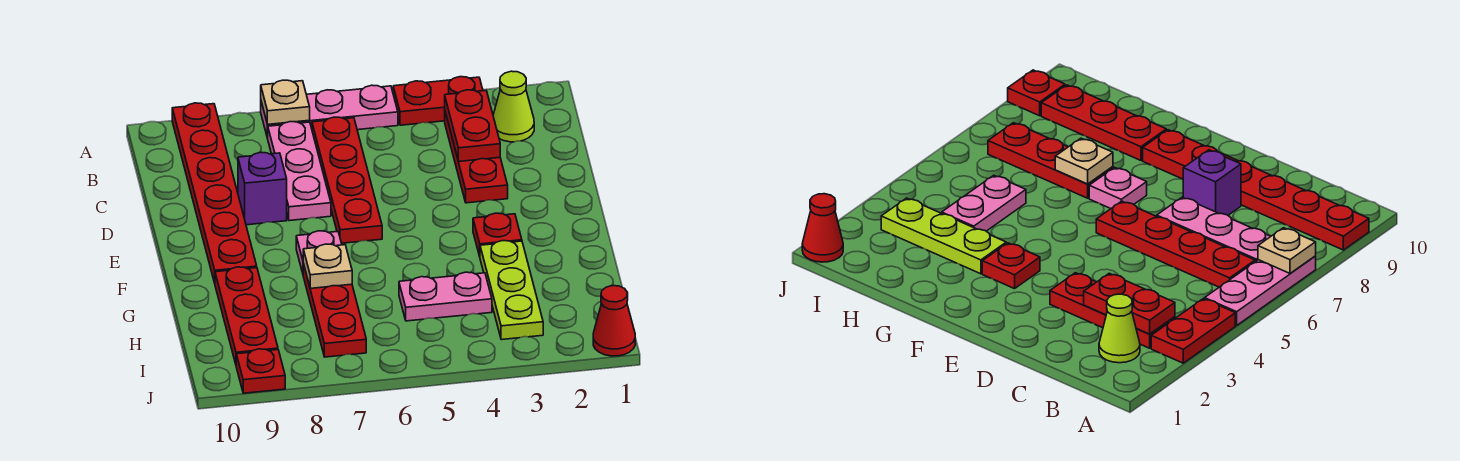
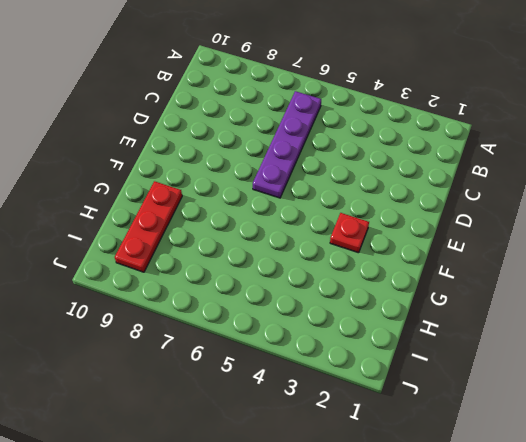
purple 1x4 plate [253,91,321,198] -> red 1x4 plate [312,117,382,243]
none -> red 1x2 plate [393,77,483,125]
none -> pink 1x3 plate [261,85,398,138]
none -> red 1x6 plate [172,103,257,283]

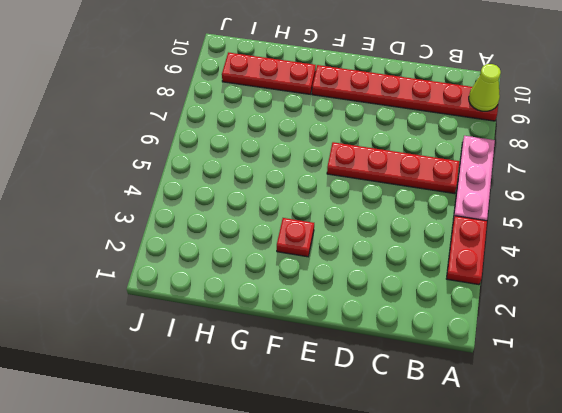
lime 1x1 cone [469,64,501,111] -> lime 1x1 cone moved to [493,71,534,142]
none -> red 1x3 plate [445,112,508,203]
none -> pink 1x3 plate [268,122,331,221]
none -> purple 1x1 brick [238,152,287,225]

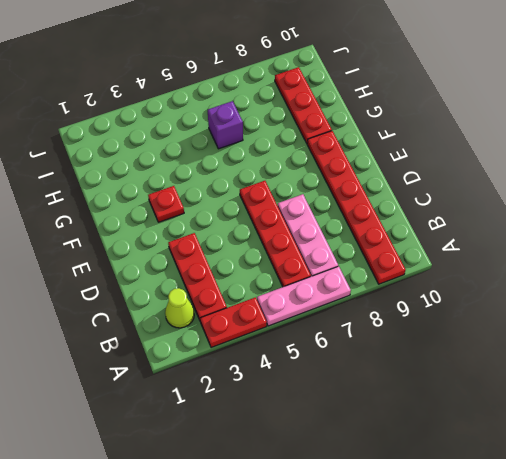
purple 1x1 brick [208,101,243,149] -> purple 1x1 brick moved to [238,152,287,225]
none -> pink 1x1 plate [296,231,342,273]
none -> lime 1x3 plate [480,241,543,340]
none -> red 1x3 plate [303,264,366,357]

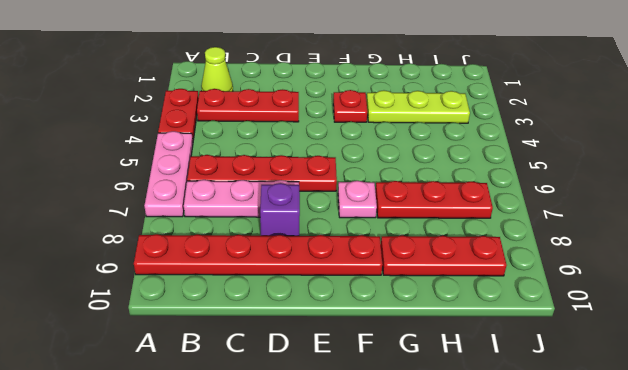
none -> pink 1x2 plate [399,272,492,321]
none -> red 1x1 cone [593,286,635,356]
none -> red 1x1 plate [236,349,285,393]

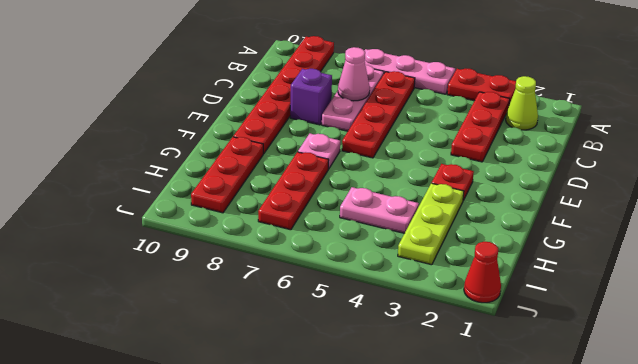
pink 1x1 cone [338,47,370,101] -> none
none -> red 1x1 plate [236,349,285,393]
none -> tan 1x1 plate [261,80,310,125]
none -> red 1x2 plate [445,90,500,162]

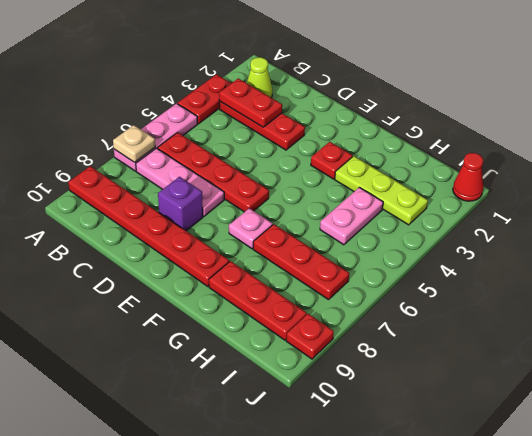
none -> tan 1x1 plate [303,244,352,288]

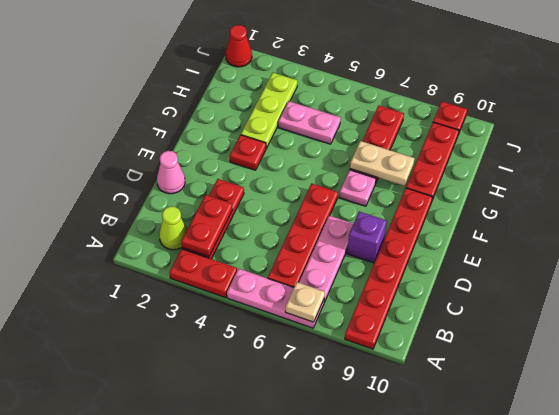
pink 1x1 cone [157,151,185,194] -> none
tan 1x2 plate [350,141,414,186] -> tan 1x1 plate [303,244,352,288]

